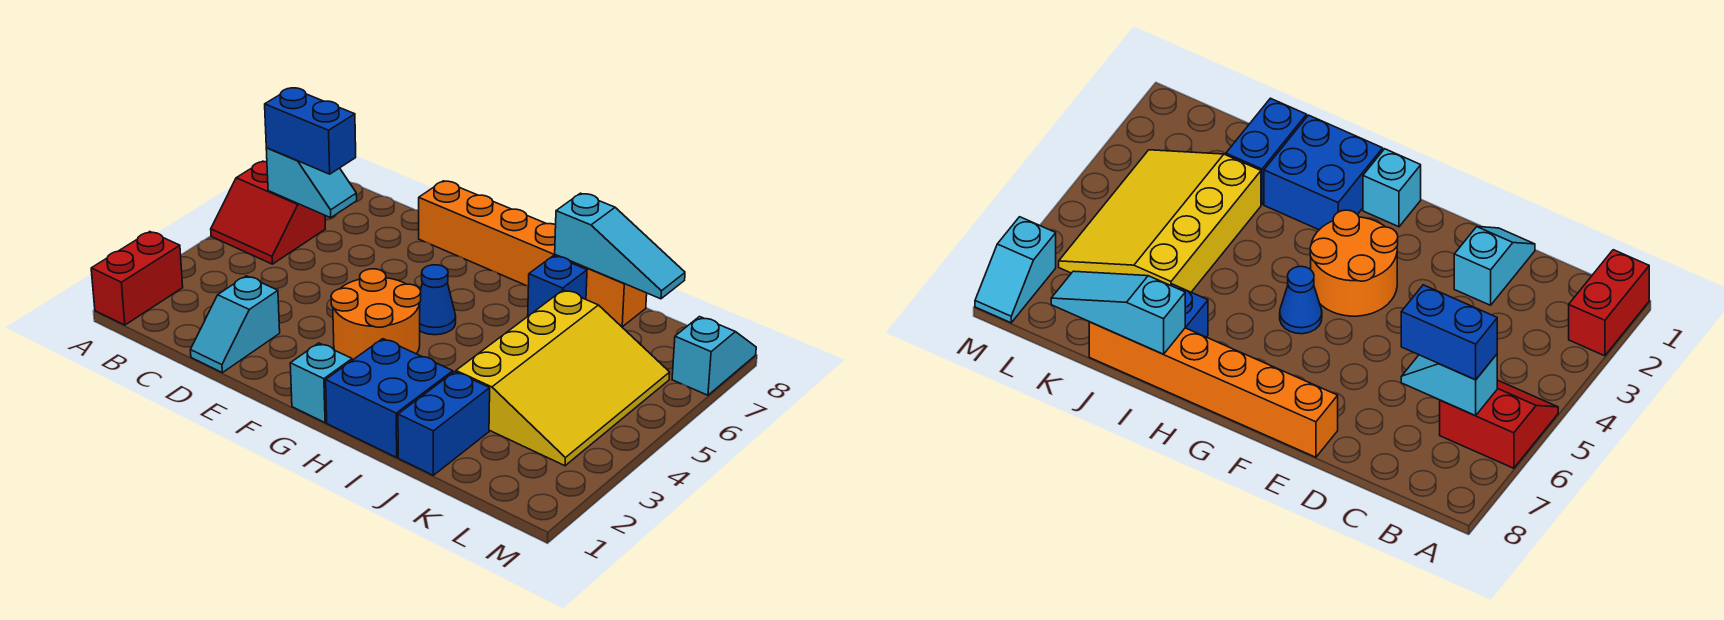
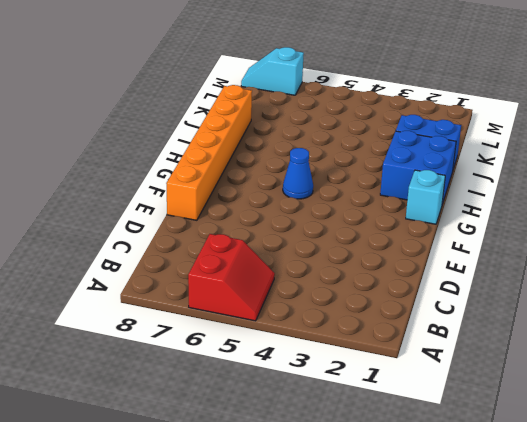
none -> red 1x2 brick [91,232,183,325]
none -> cyan 1x2 slope [191,276,280,373]
none -> orange 2x2 round brick [331,269,421,360]

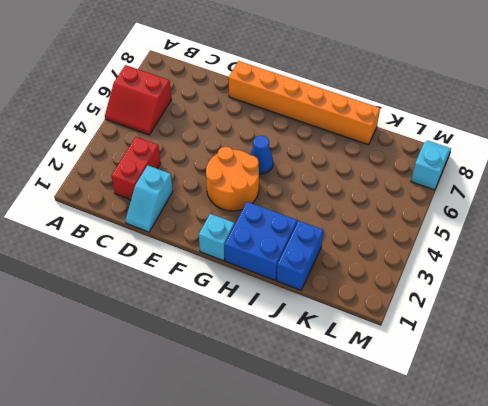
red 1x2 brick [111,137,161,200] -> red 1x2 brick moved to [91,232,183,325]
none -> blue 1x1 brick [528,256,587,316]
none -> yellow 3x4 slope [456,290,670,466]
none -> cyan 1x2 slope [266,148,357,218]

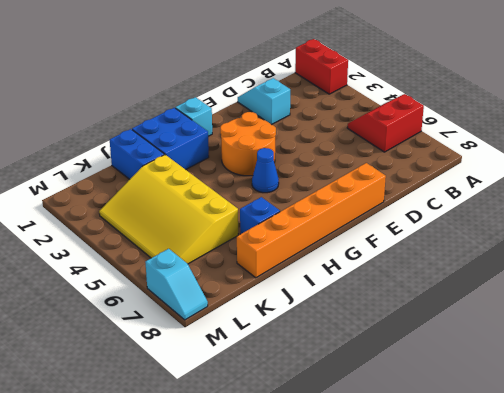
none -> cyan 1x2 slope [266,148,357,218]
none -> cyan 1x3 slope [555,193,685,299]
none -> blue 1x2 brick [265,88,356,174]

